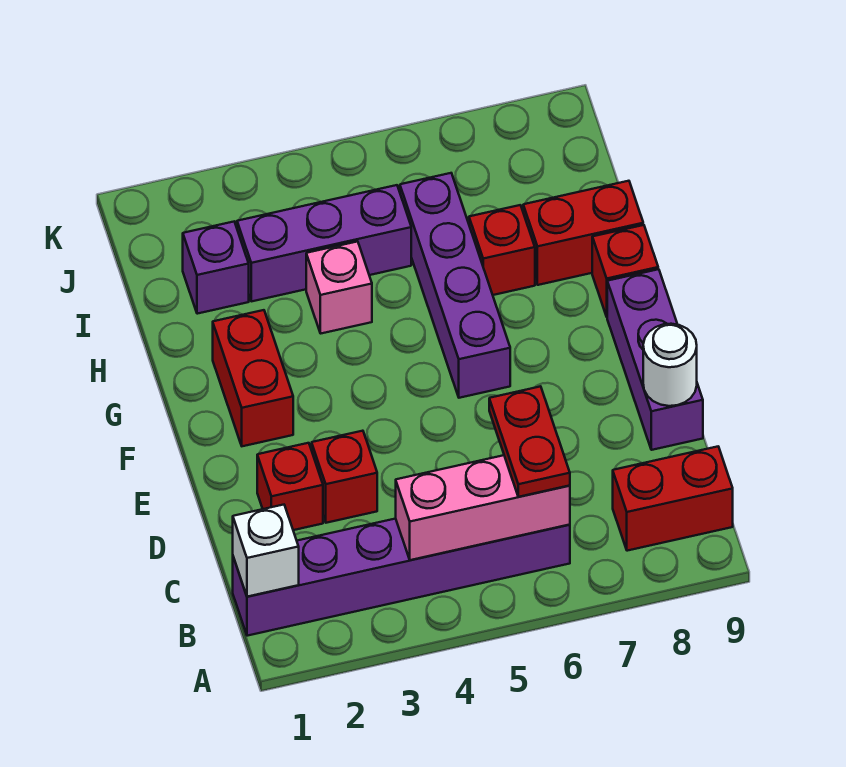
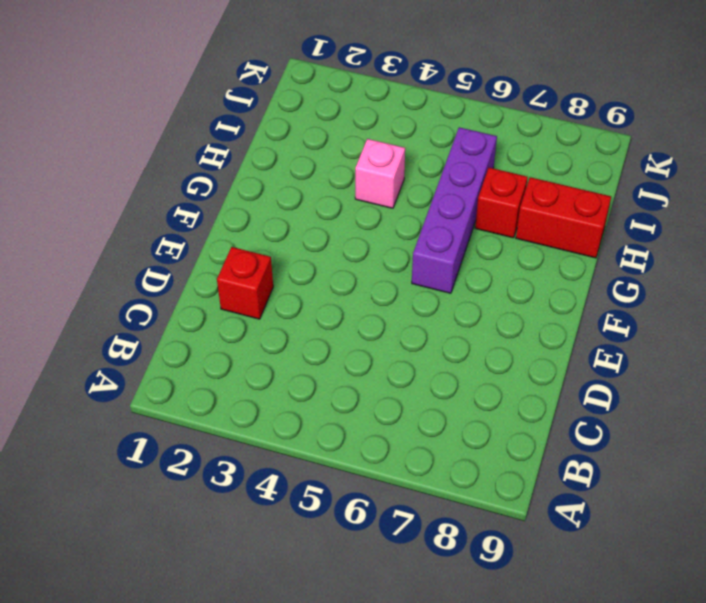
none -> purple 1x6 brick [233,519,570,636]
none -> red 1x2 brick [613,447,733,551]
none -> red 1x1 brick [312,431,377,523]

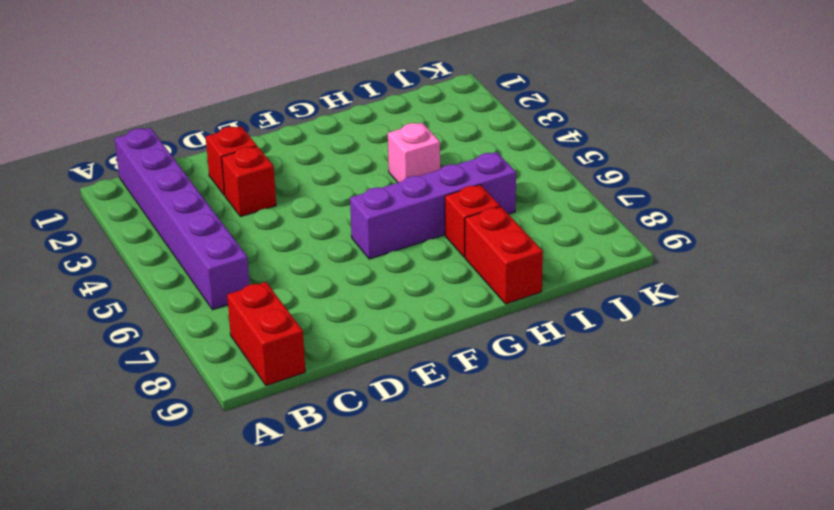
none -> purple 1x3 brick [607,269,703,450]
none -> red 1x2 brick [213,310,293,446]
none -> red 1x1 brick [592,225,658,317]

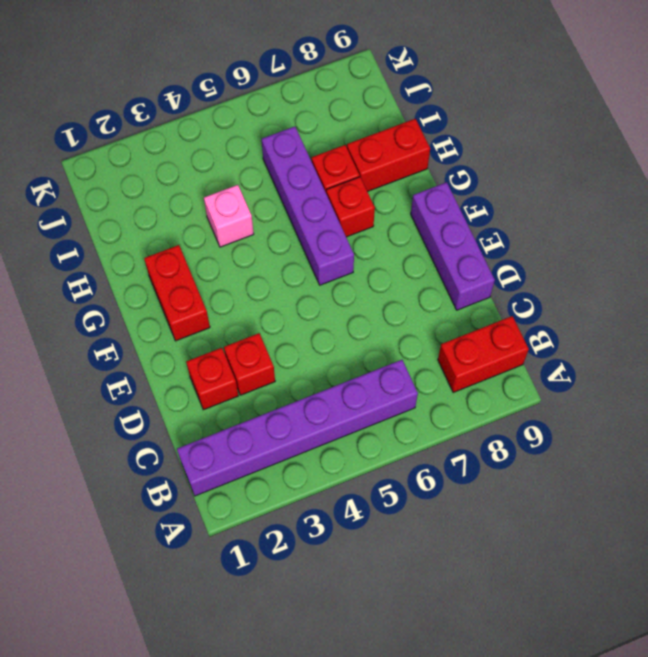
red 1x1 brick [326,177,375,237] -> red 1x1 brick moved to [592,225,658,317]
none -> purple 1x1 brick [183,222,249,314]
none -> purple 1x3 brick [237,185,411,301]
none -> white 1x1 brick [233,505,299,597]

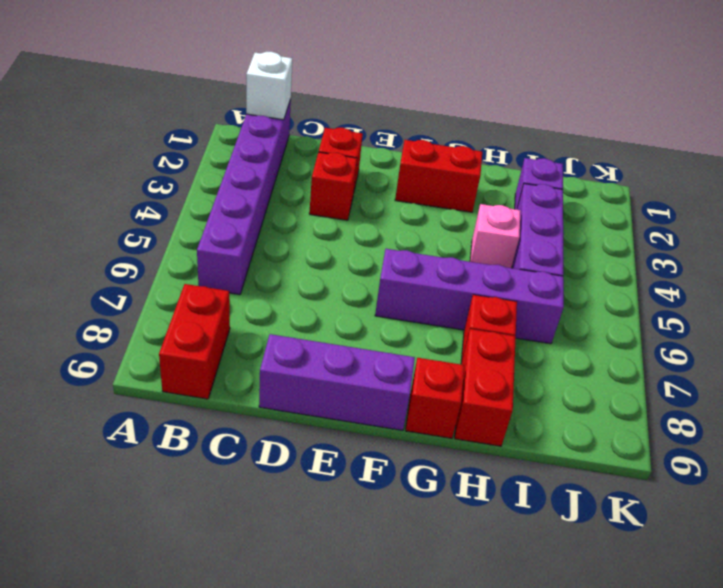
none -> pink 1x3 brick [396,455,570,560]
none -> white 1x1 round brick [643,324,697,406]
none -> red 1x2 plate [489,386,570,497]

